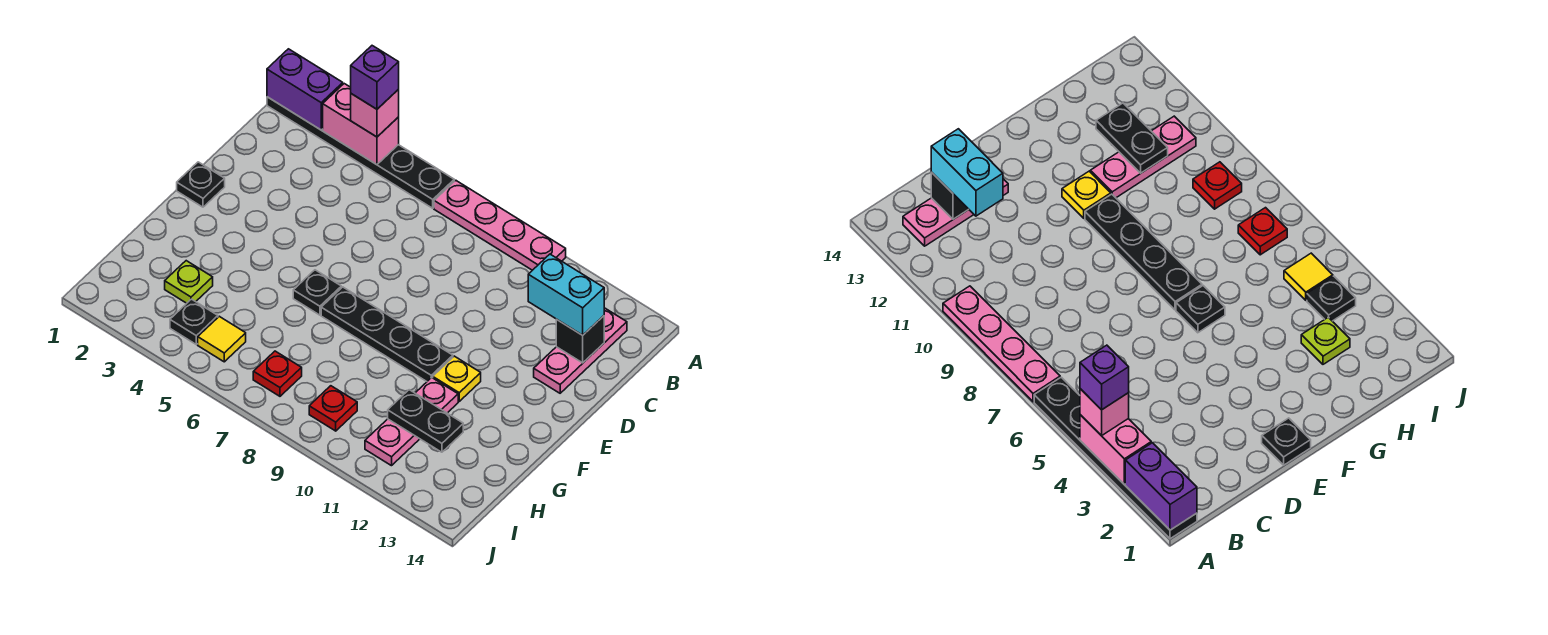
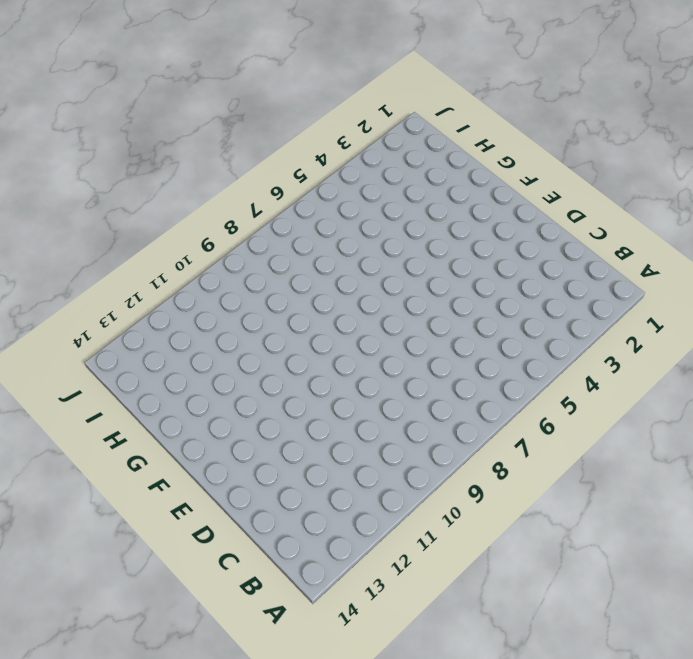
none -> black 1x6 plate [267,97,454,208]
none -> pink 1x4 plate [434,180,566,270]
none -> pink 1x3 plate [534,308,627,393]

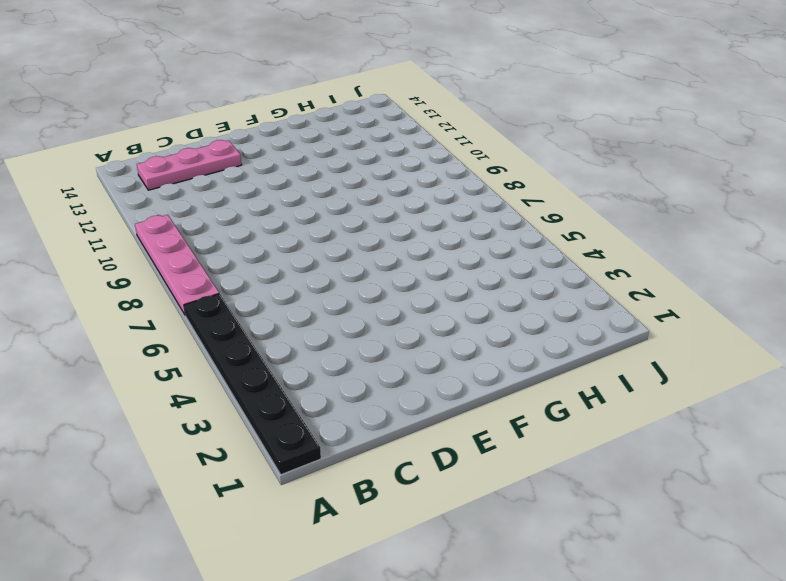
none -> black 1x1 plate [177,162,225,207]
none -> black 1x1 plate [293,270,341,315]
none -> black 1x4 plate [321,287,453,381]

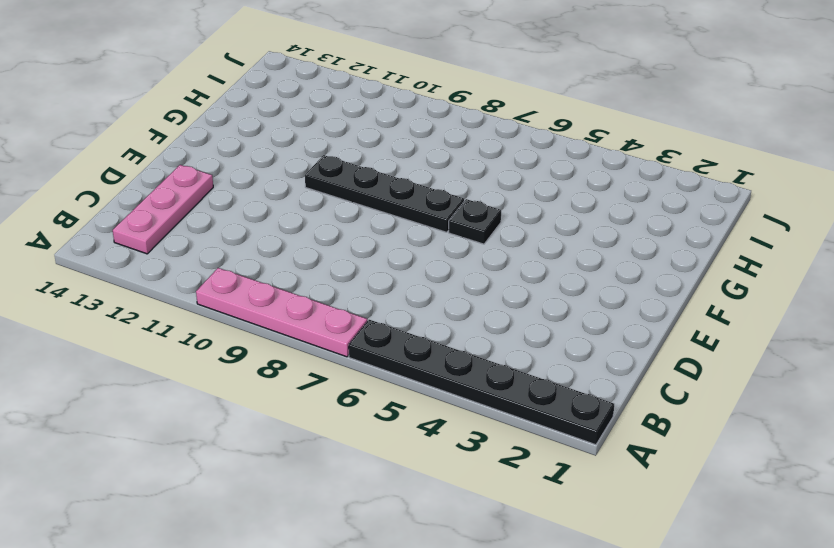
none -> black 1x1 plate [177,162,225,207]
none -> yellow 1x1 plate [433,356,481,401]
none -> pink 1x3 plate [365,378,458,466]

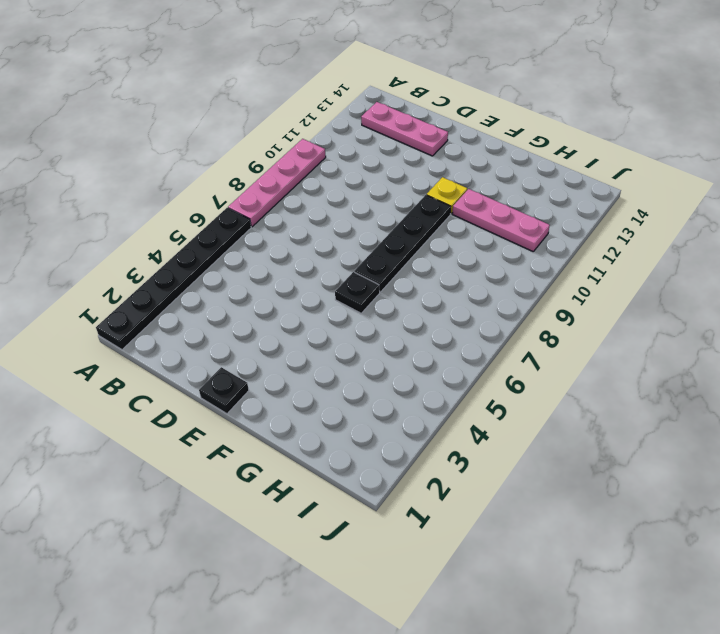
none -> lime 1x1 plate [165,261,213,303]
none -> black 1x1 plate [170,299,218,344]
none -> yellow 1x1 tile [198,316,246,362]

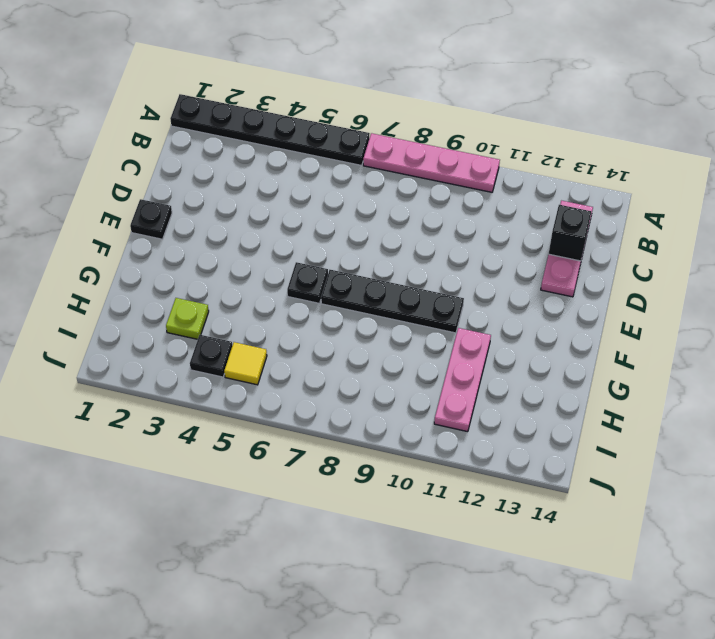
none -> yellow 1x1 plate [433,356,481,401]
none -> red 1x1 plate [253,351,302,396]
none -> red 1x1 plate [309,386,357,431]

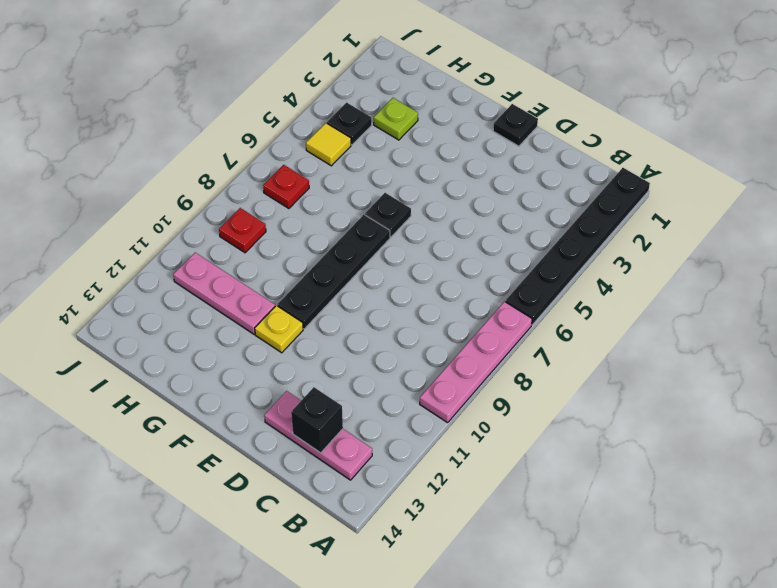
none -> purple 1x2 brick [267,49,343,130]
none -> pink 1x2 brick [323,84,399,165]
none -> black 1x2 plate [388,390,463,452]

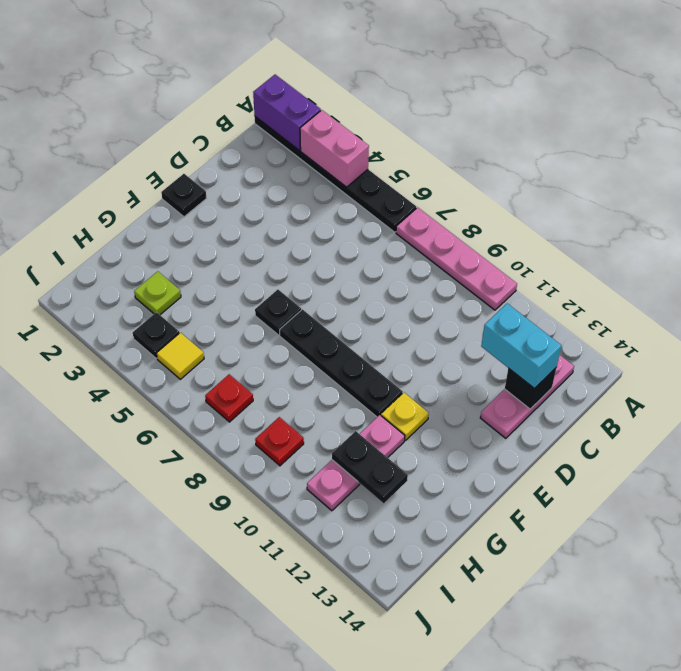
none -> pink 1x1 brick [351,90,399,137]
none -> purple 1x1 brick [351,46,399,109]

